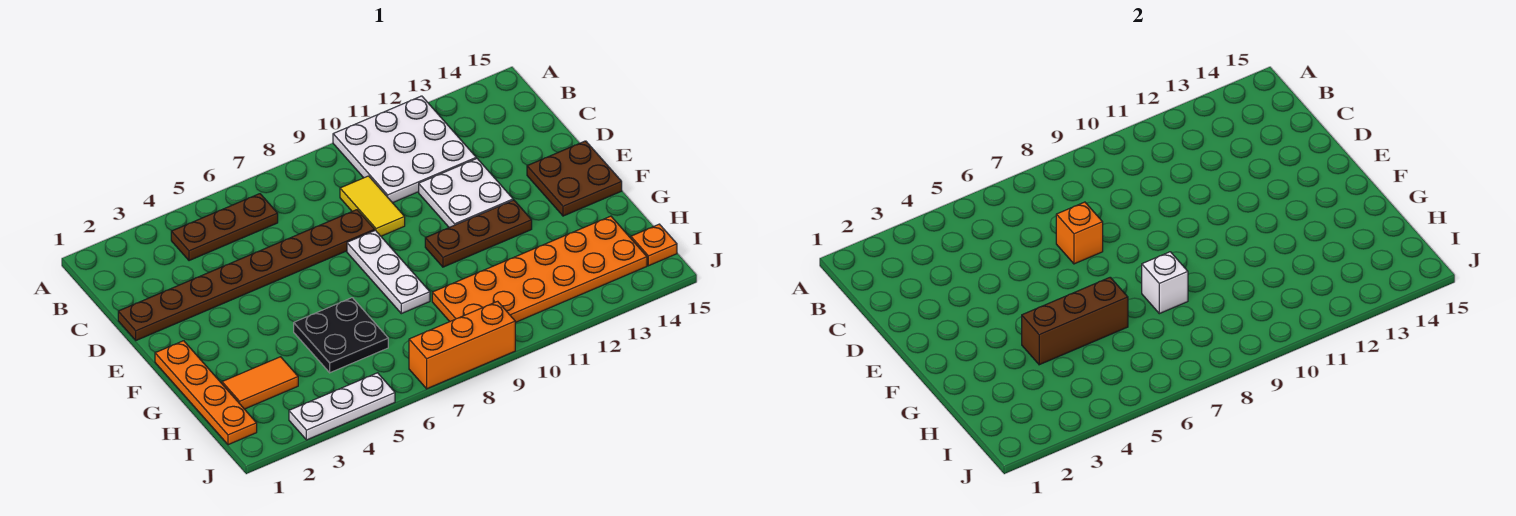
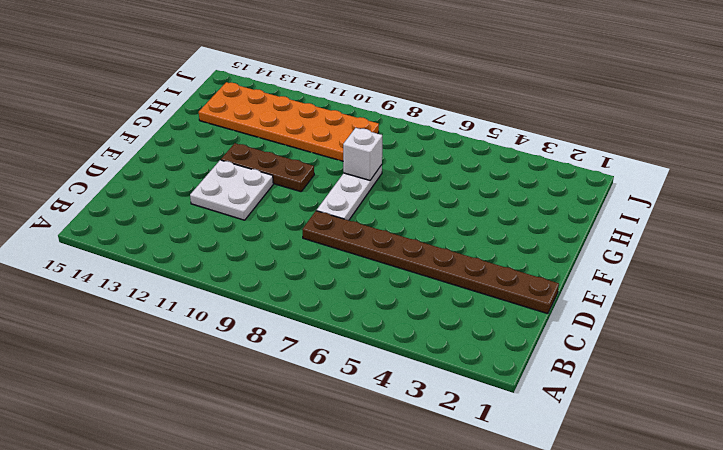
none -> white 3x3 plate [333,96,476,203]
none -> brown 1x3 plate [171,194,278,261]
none -> yellow 1x2 tile [340,176,405,236]

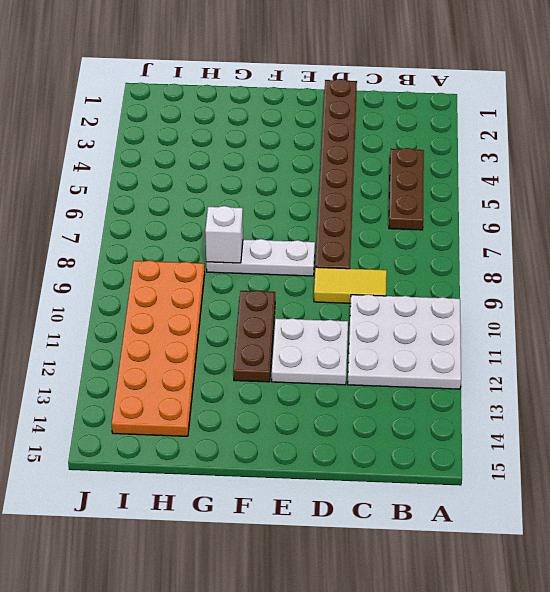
none -> brown 2x2 plate [527,141,622,216]
none -> orange 1x4 plate [155,341,257,445]
none -> black 2x2 plate [294,298,388,373]

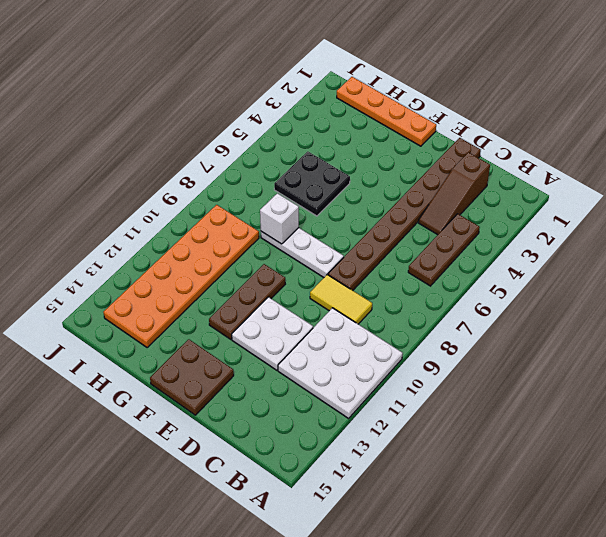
brown 1x3 slope [419,152,490,235] -> none
none -> orange 1x2 tile [222,357,298,409]
none -> orange 1x1 plate [631,224,677,266]
none -> white 1x3 plate [289,373,395,440]

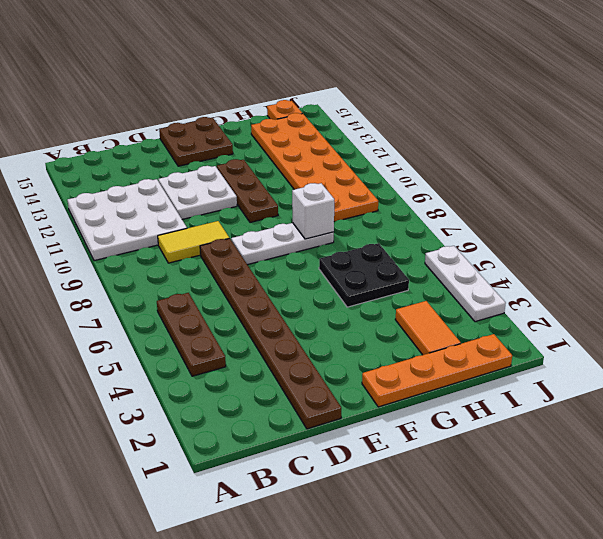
none -> orange 1x3 brick [409,301,515,389]
none -> orange 1x1 brick [1056,202,1103,264]
none -> brown 1x3 brick [1022,277,1128,365]

